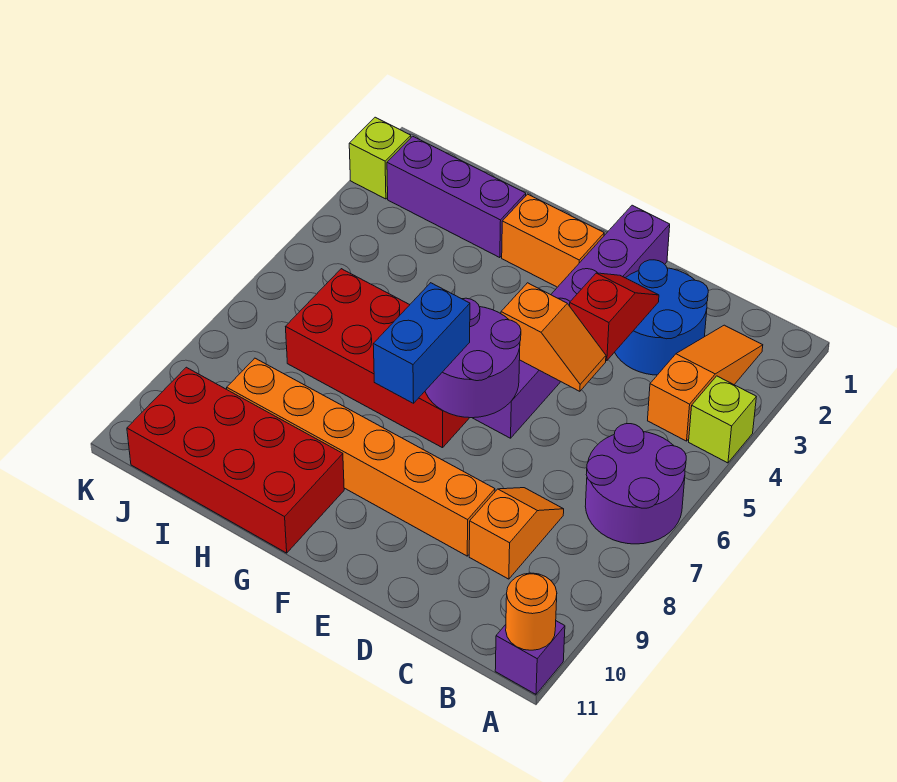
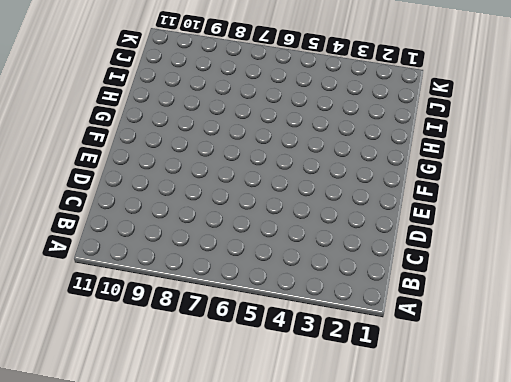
none -> lime 1x1 brick [689,376,756,463]
none -> purple 2x2 round brick [585,423,686,544]
none -> purple 1x1 brick [495,621,565,694]

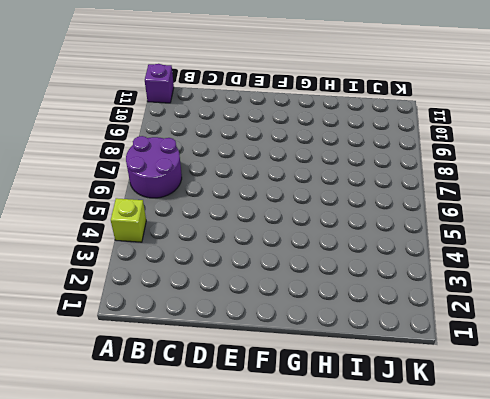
none -> orange 1x3 slope [648,325,763,441]
none -> blue 2x2 round brick [615,260,708,375]
none -> orange 1x2 slope [469,488,564,579]

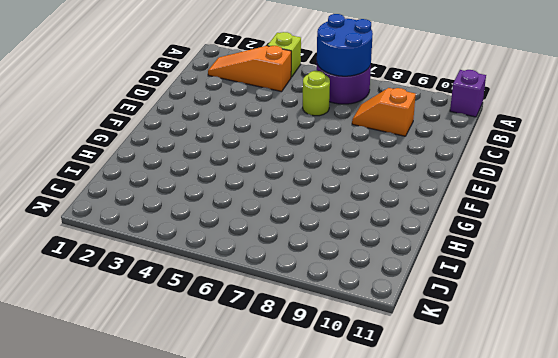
blue 2x2 round brick [317,14,373,76] -> blue 2x2 round brick moved to [615,260,708,375]
lime 1x1 round brick [303,71,330,116] -> none
none -> orange 1x6 brick [227,358,495,556]
none -> purple 1x6 brick [473,205,670,438]
none -> orange 1x2 brick [502,194,604,287]

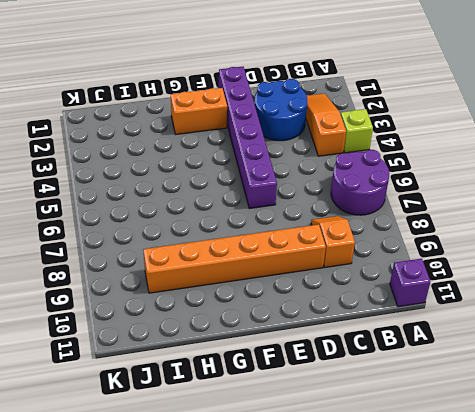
none -> red 2x4 brick [286,269,469,448]
none -> red 2x4 brick [127,367,344,553]
none -> purple 1x3 brick [387,136,526,258]

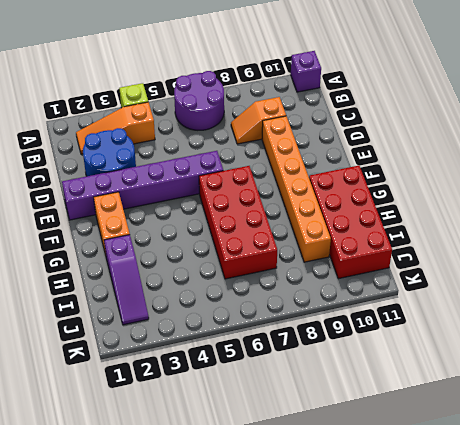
purple 1x3 slope [104,235,149,325] -> purple 1x3 brick [387,136,526,258]
none -> lime 1x1 brick [349,117,411,199]
none -> orange 1x1 round brick [506,573,557,650]
none -> red 1x2 slope [570,273,659,361]

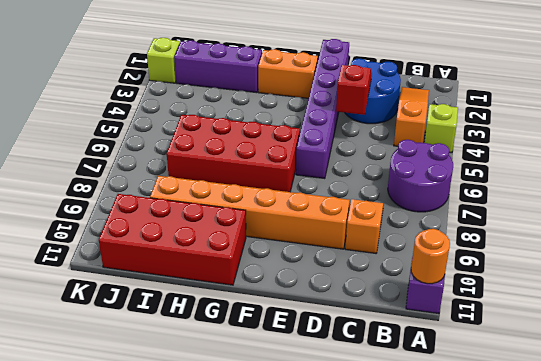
none -> orange 1x2 slope [501,283,606,391]
none -> purple 2x2 round brick [425,298,521,418]
none -> blue 1x2 brick [373,283,470,403]

